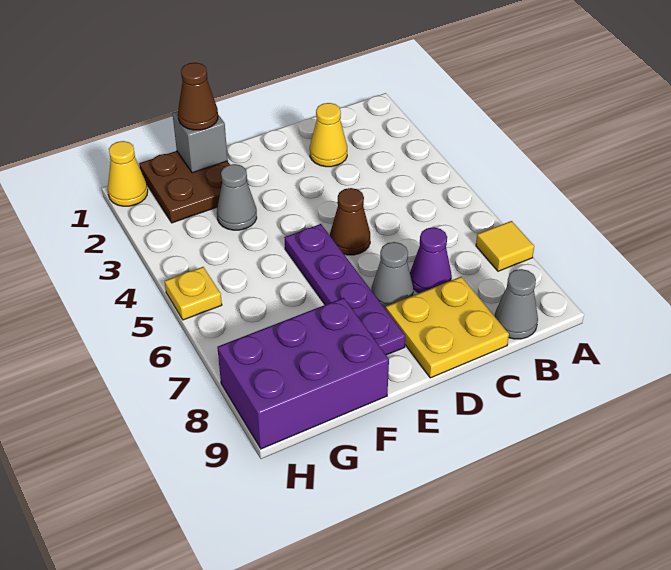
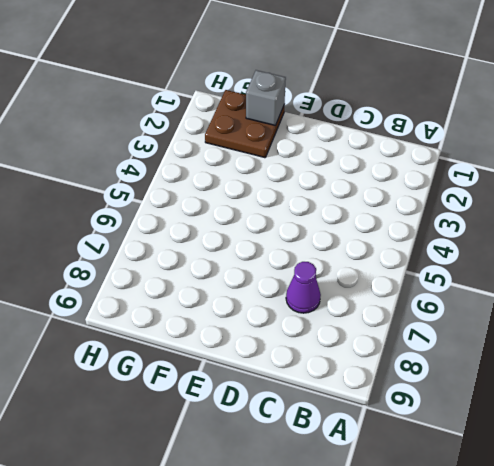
none -> yellow 1x1 tile [476,221,534,271]
none -> grey 1x1 cone [495,269,538,339]
none -> yellow 1x1 cone [310,103,347,167]

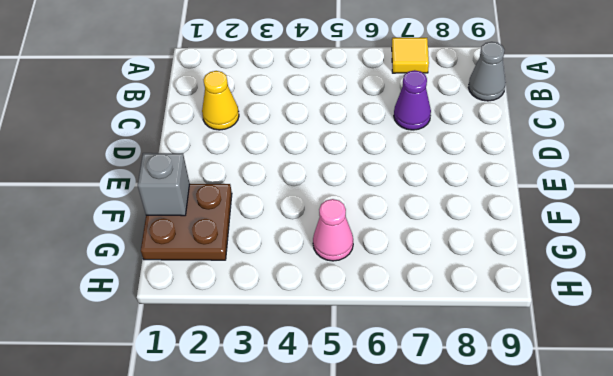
pink 1x1 cone [313,199,353,261] -> none
none -> yellow 2x2 plate [386,277,509,378]
none -> brown 1x1 cone [330,188,370,255]
none -> grey 1x1 cone [371,242,414,309]

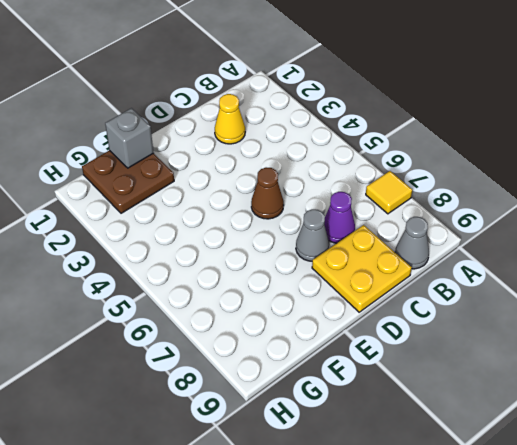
none -> purple 1x4 plate [285,224,405,355]
none -> grey 1x1 cone [217,164,257,230]
none -> purple 2x3 brick [217,298,389,449]

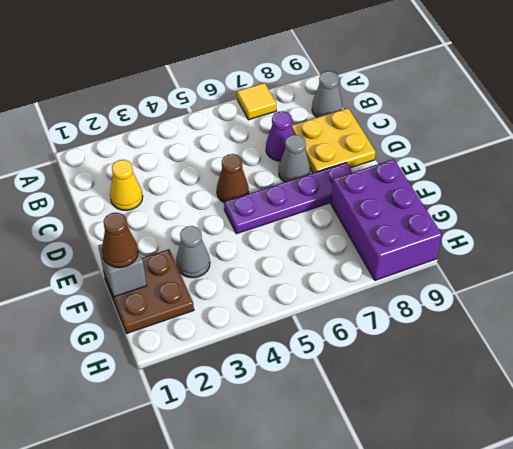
none -> yellow 1x1 cone [108,141,148,206]
none -> yellow 1x1 plate [165,267,222,320]

